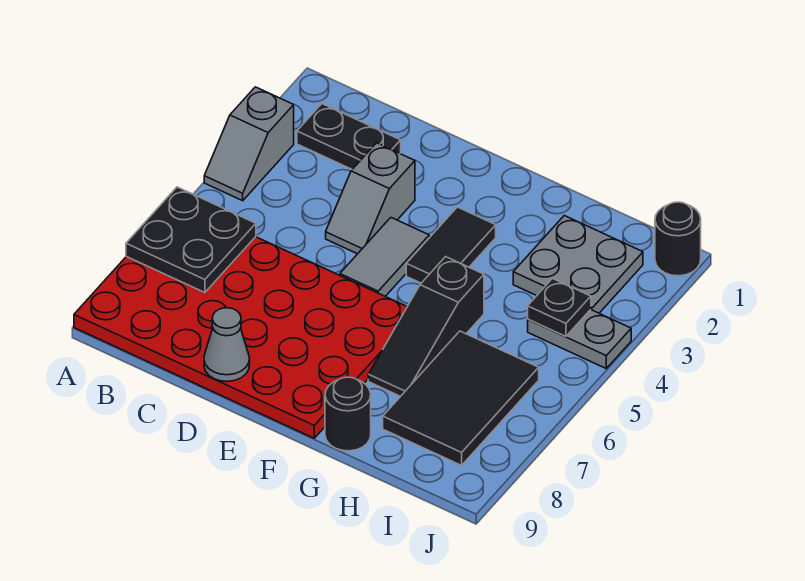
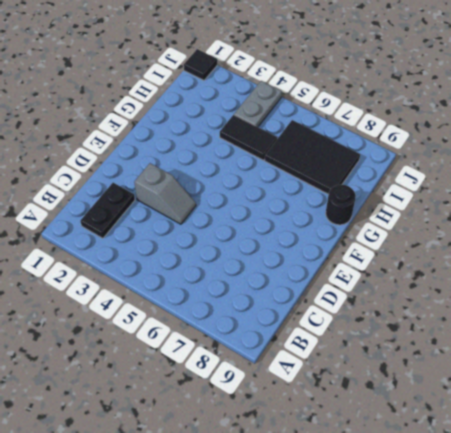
black 1x2 tile [220,115,277,160] -> black 1x2 tile moved to [406,207,496,283]
black 1x1 tile [184,49,217,80] -> black 1x1 round brick [655,202,701,276]
none -> grey 1x2 slope [204,87,294,201]
none -> red 4x6 plate [74,237,407,438]
none -> grey 1x2 tile [340,218,429,296]

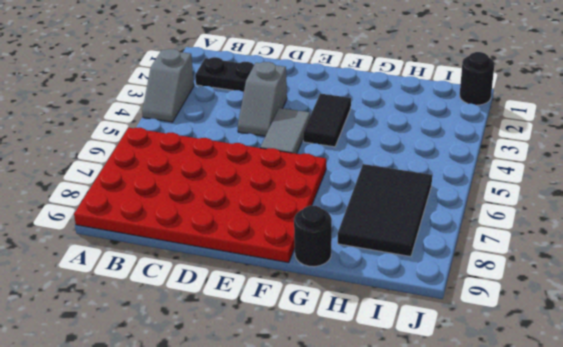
none -> black 1x3 slope [368,257,484,396]
none -> grey 2x2 plate [513,216,643,313]
none -> grey 1x2 plate [528,310,631,368]

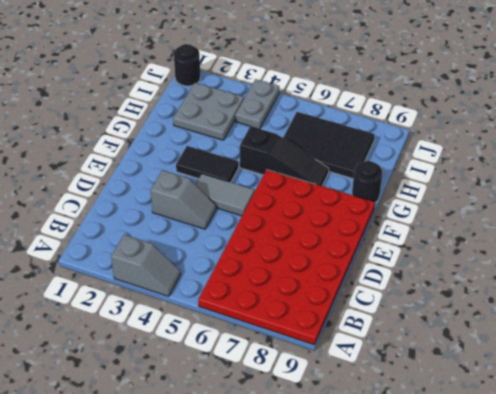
none -> black 1x2 plate [297,104,401,169]
none -> black 2x2 plate [126,187,256,293]
none -> grey 1x1 cone [204,308,250,381]

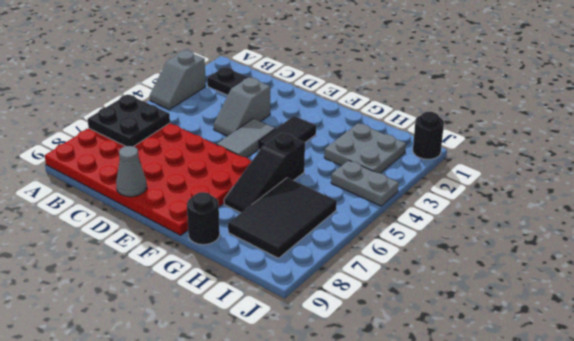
none -> black 1x1 plate [528,279,591,336]

